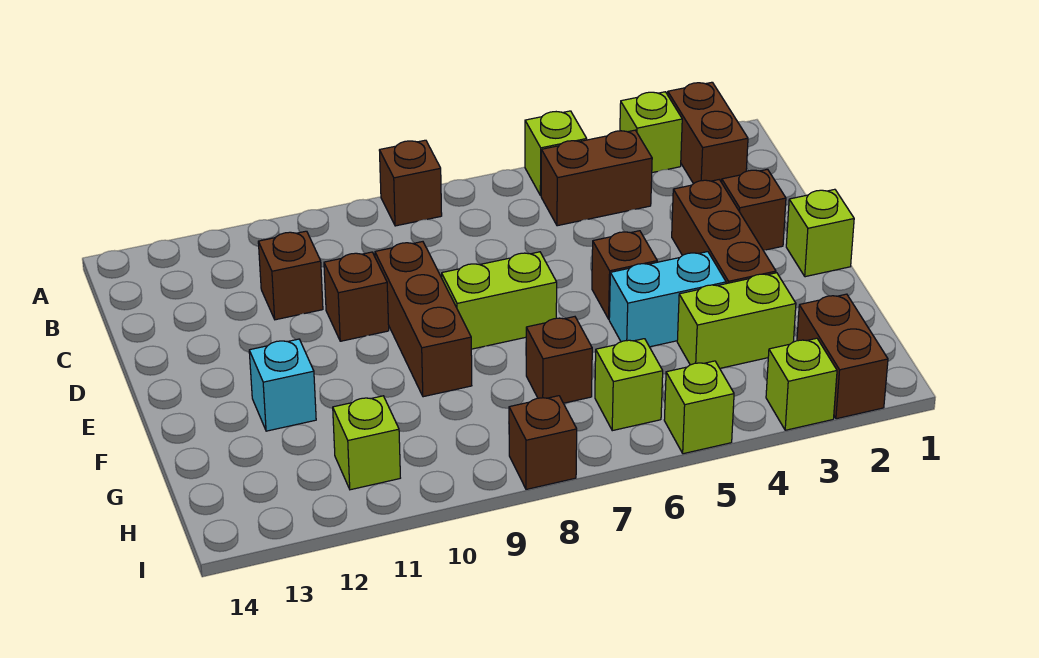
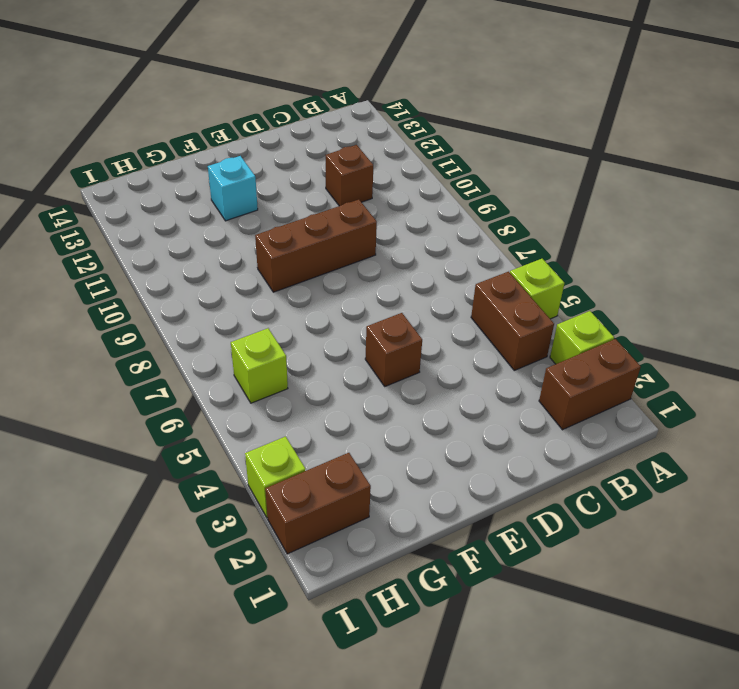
none -> brown 1x1 brick [379,140,442,226]
none -> brown 1x1 brick [722,169,786,250]
none -> brown 1x3 brick [672,180,776,284]

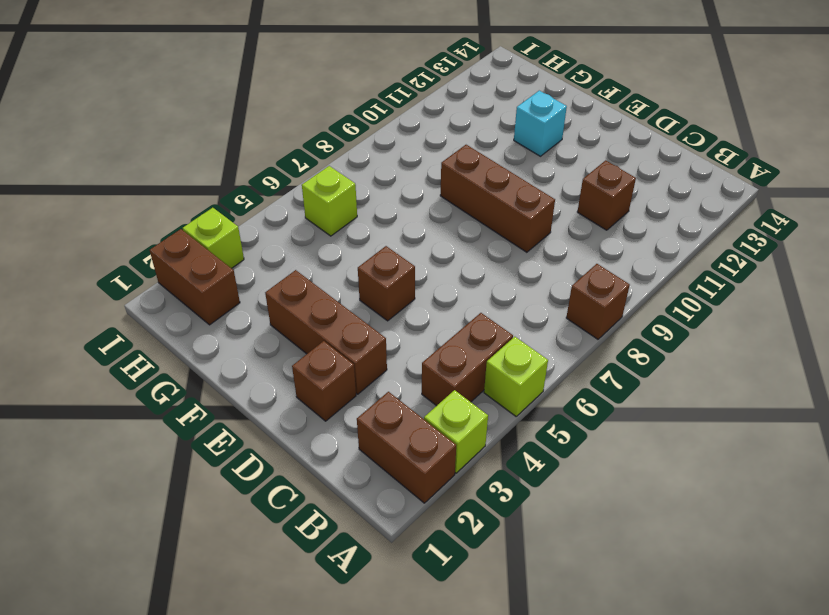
none -> brown 1x1 brick [324,252,389,341]
none -> lime 1x1 brick [786,189,854,277]
none -> lime 1x2 brick [442,252,557,349]

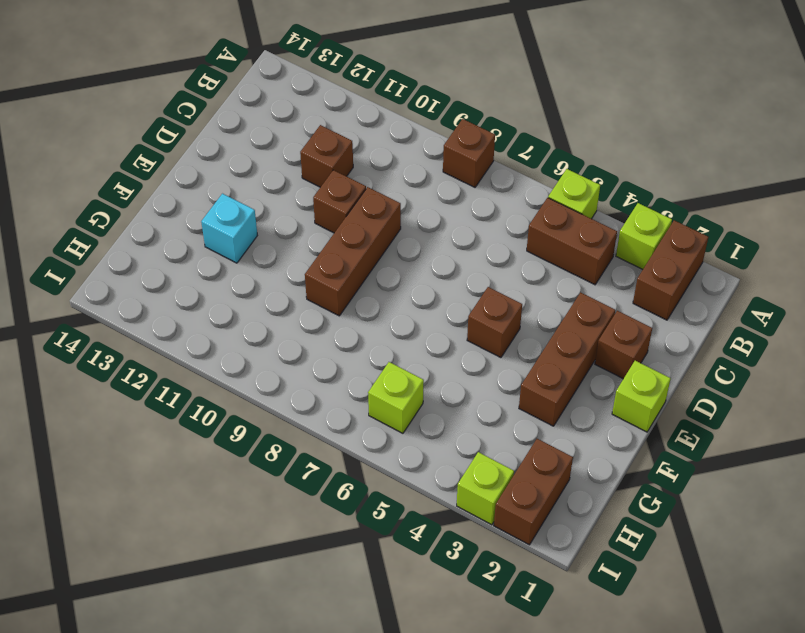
none -> lime 1x2 brick [442,252,557,349]
none -> cyan 1x2 brick [609,252,726,347]
none -> lime 1x2 brick [677,273,796,368]

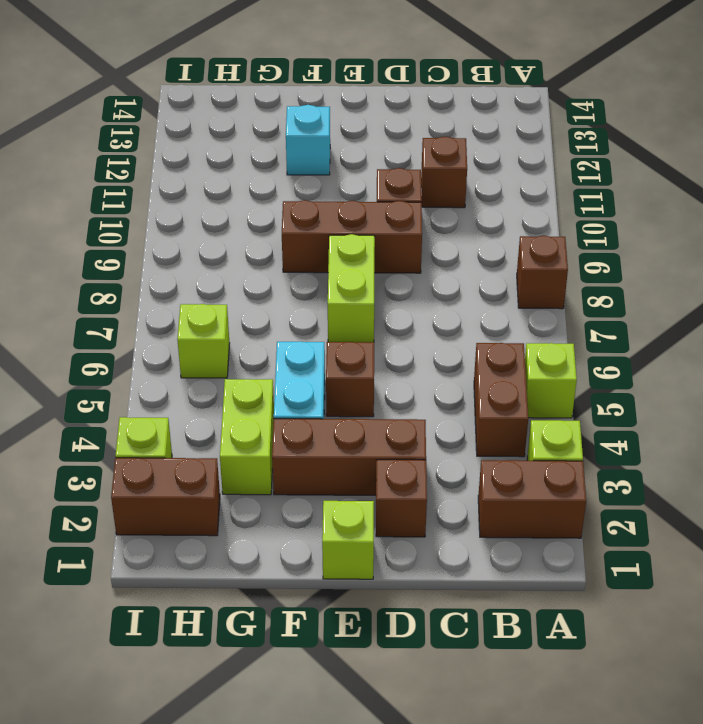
none -> brown 1x1 brick [526,317,592,403]
none -> lime 1x1 brick [333,396,400,490]
none -> lime 1x1 brick [664,361,734,454]

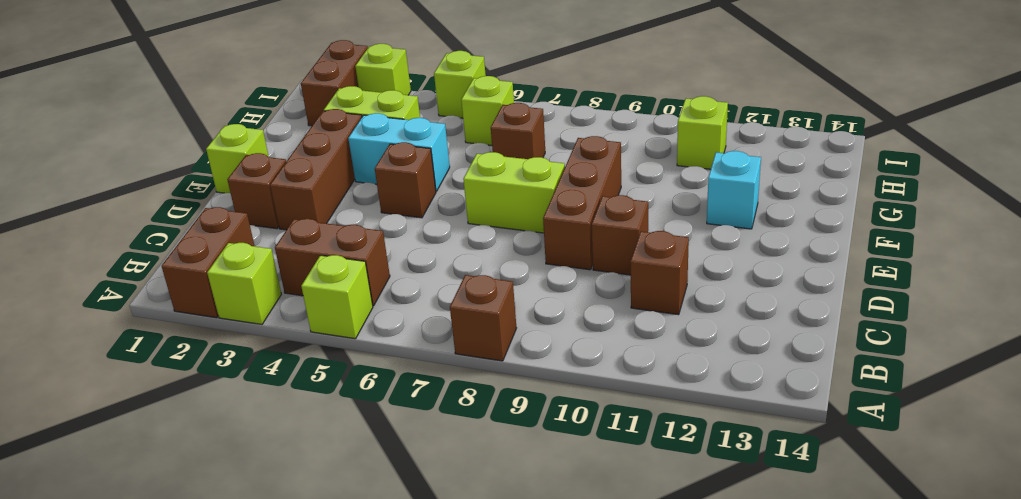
none -> brown 1x1 brick [509,396,577,489]

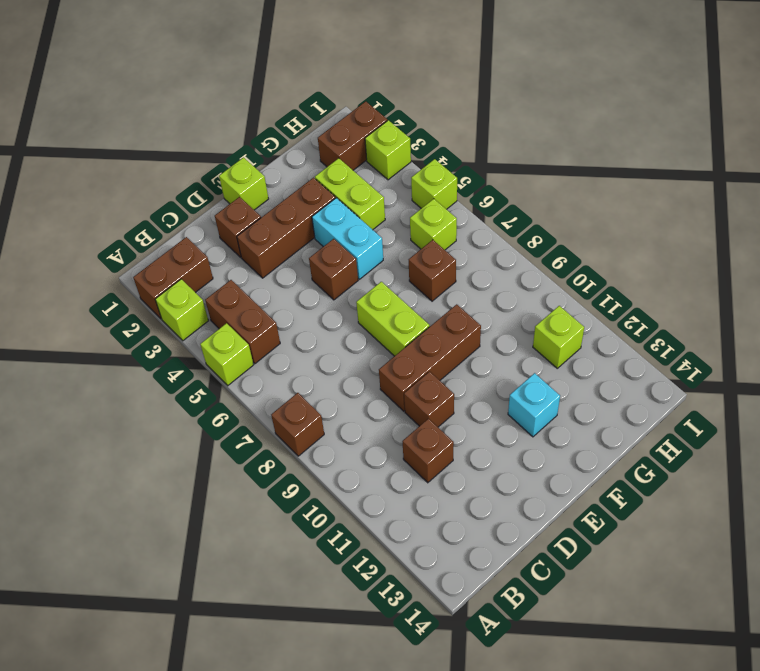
none -> brown 1x1 brick [509,396,577,489]

